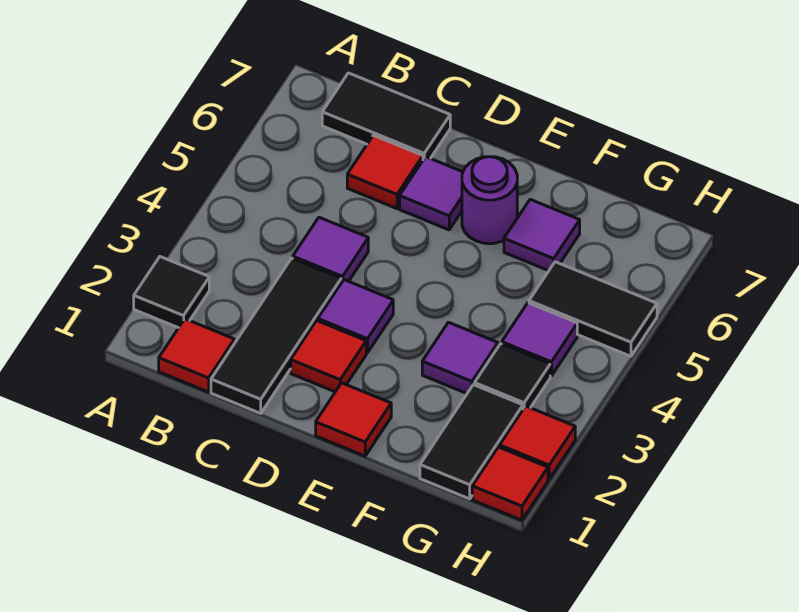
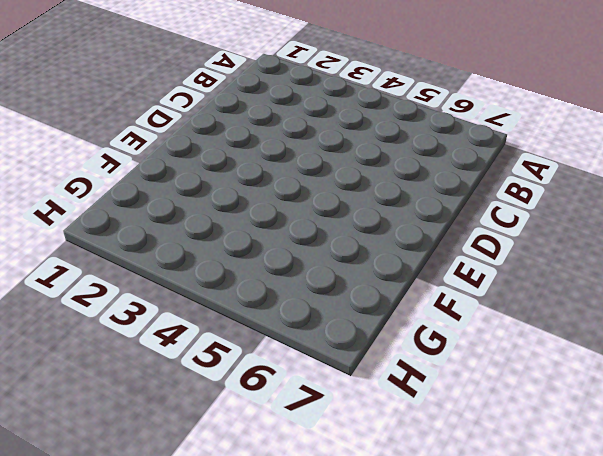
none -> black 1x1 tile [134,257,209,328]
none -> red 1x1 tile [159,319,234,392]
none -> black 1x2 tile [322,73,450,160]

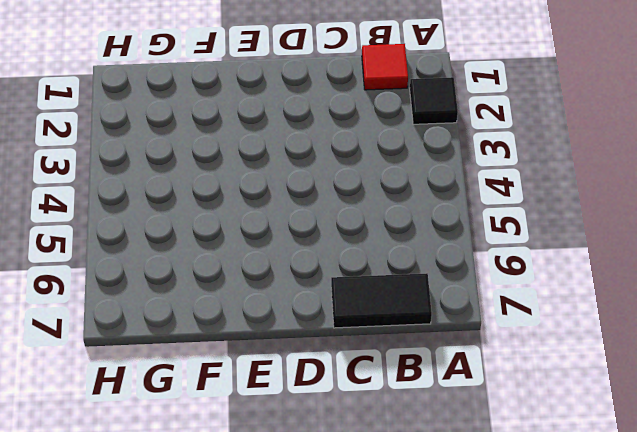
none -> black 1x3 tile [211,258,341,413]
none -> purple 1x1 tile [293,217,368,283]
none -> red 1x1 tile [347,135,423,209]

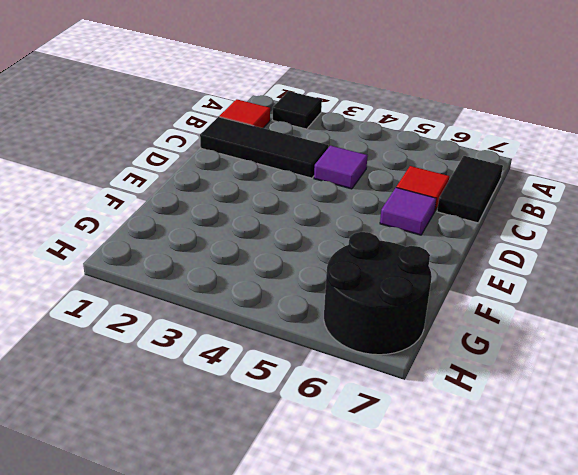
black 2x2 round brick [324,232,432,355] -> none
none -> red 1x1 tile [291,321,366,392]
none -> purple 1x1 tile [318,280,393,353]
none -> red 1x1 tile [316,383,391,456]

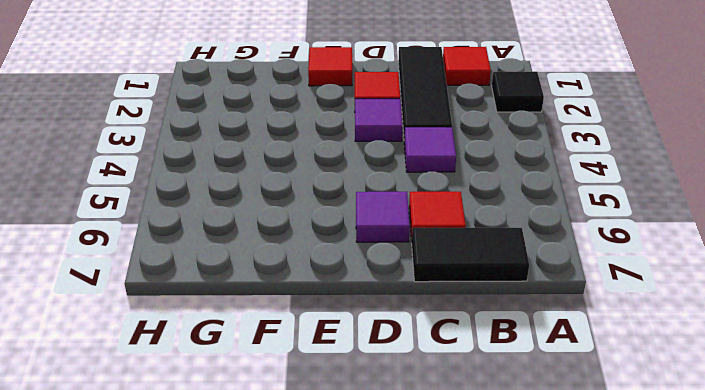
none -> purple 1x1 round brick [462,157,517,244]
none -> purple 1x1 tile [422,322,498,393]
none -> purple 1x1 tile [504,200,580,271]

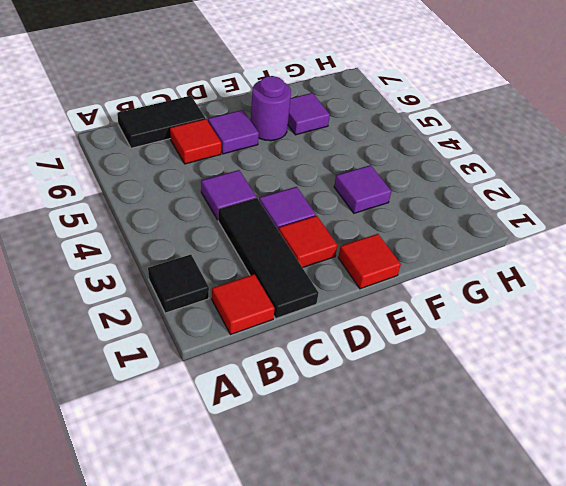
none -> black 1x2 tile [420,385,523,499]
none -> black 1x1 tile [475,344,550,409]
none -> purple 1x1 tile [502,303,577,376]

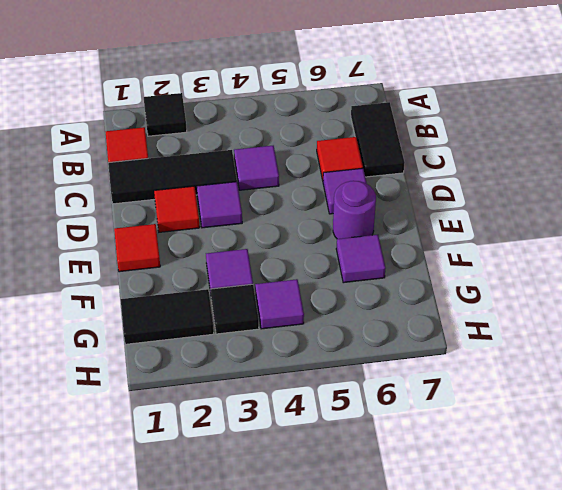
none -> black 1x2 tile [529,262,657,356]
none -> red 1x1 tile [472,447,548,520]
none -> red 1x1 tile [500,406,575,479]

